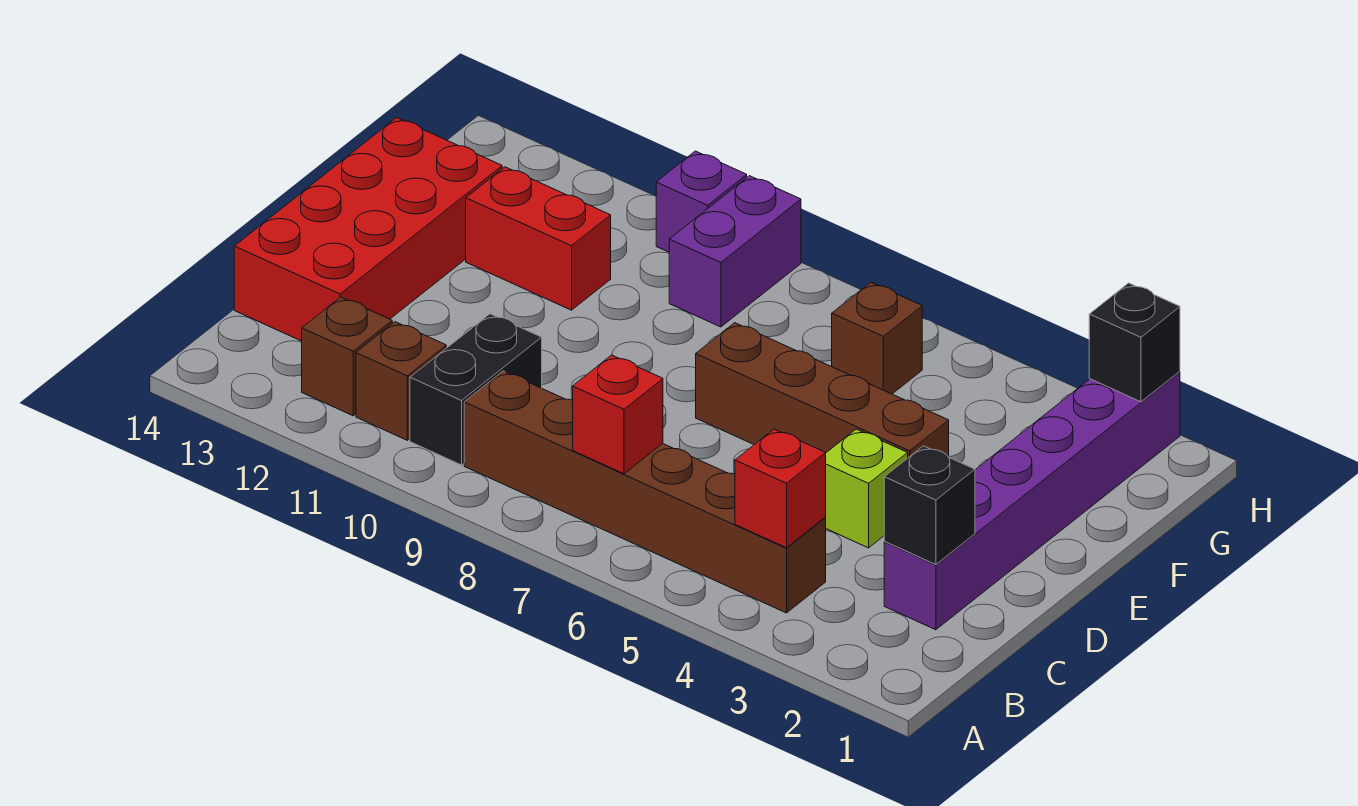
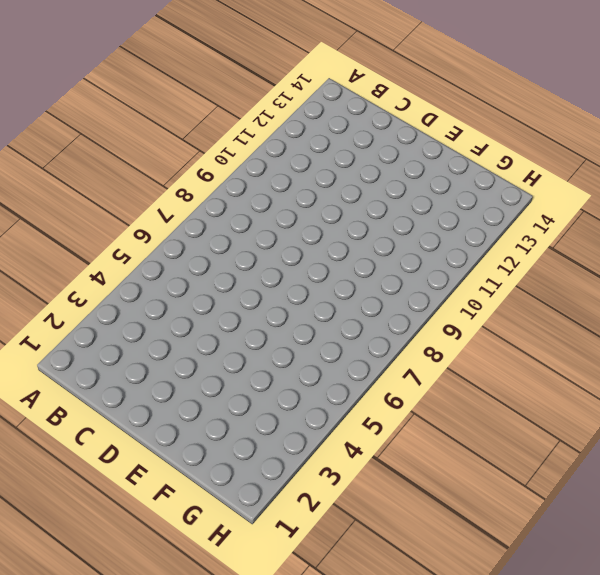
none -> brown 1x6 brick [464,371,826,613]
none -> black 1x2 brick [410,314,542,465]
none -> brown 1x1 brick [356,322,446,440]

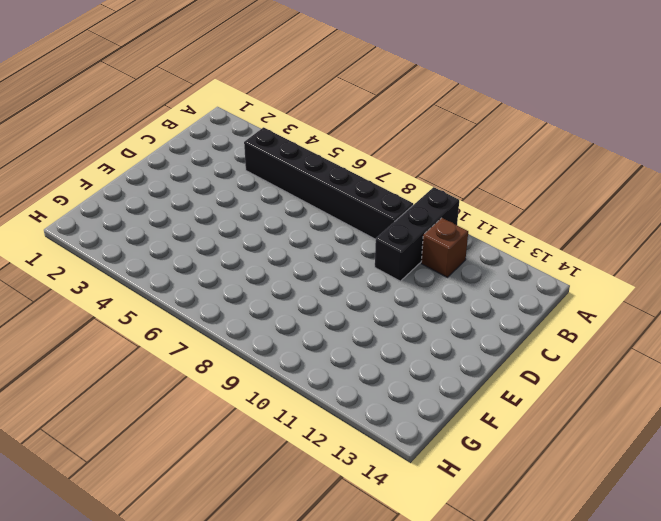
black 1x3 brick [375,187,459,281] -> black 1x2 brick [410,314,542,465]
black 1x6 brick [244,127,413,239] -> brown 1x6 brick [464,371,826,613]
none -> brown 1x1 brick [302,297,392,416]
none -> purple 1x6 brick [884,371,1180,630]
none -> red 2x4 brick [234,118,502,341]

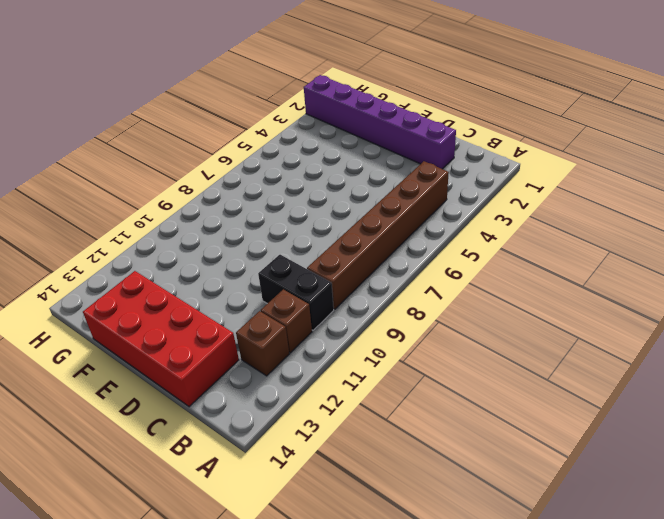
none -> lime 1x1 brick [825,429,908,548]
none -> brown 1x4 brick [696,323,949,458]
none -> red 1x2 brick [466,167,611,310]

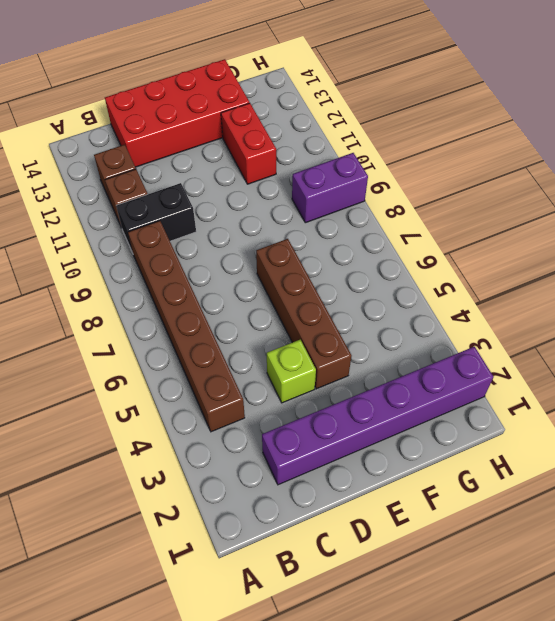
none -> brown 1x1 brick [832,282,922,394]
none -> purple 1x1 brick [656,151,747,252]
none -> red 1x1 brick [735,429,826,548]

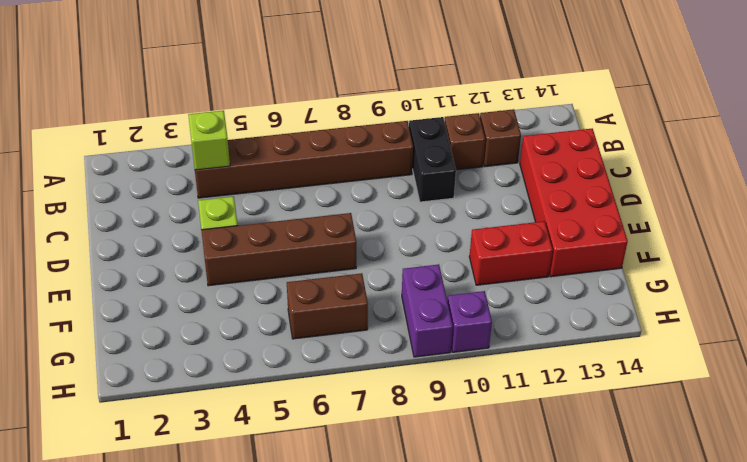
lime 1x1 brick [188,111,230,170] -> red 1x1 brick [735,429,826,548]
brown 1x2 brick [287,273,368,339] -> brown 1x1 brick [832,282,922,394]
none -> purple 1x6 brick [884,371,1180,630]
none -> red 1x1 brick [573,355,663,474]
none -> black 1x1 brick [884,446,975,565]

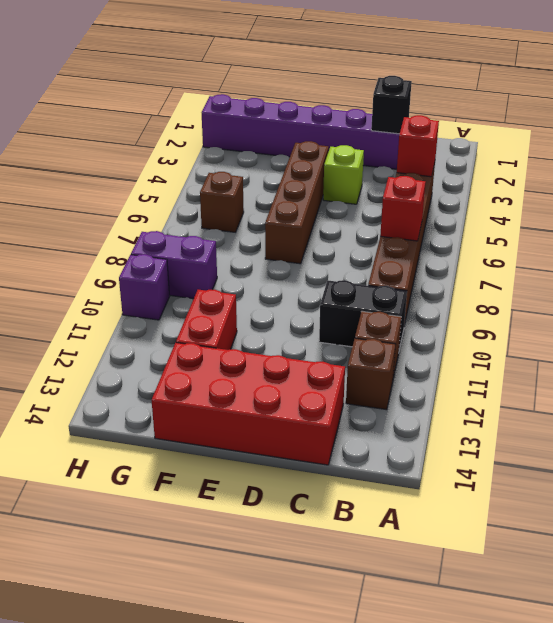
none -> black 1x1 brick [1089,283,1180,402]

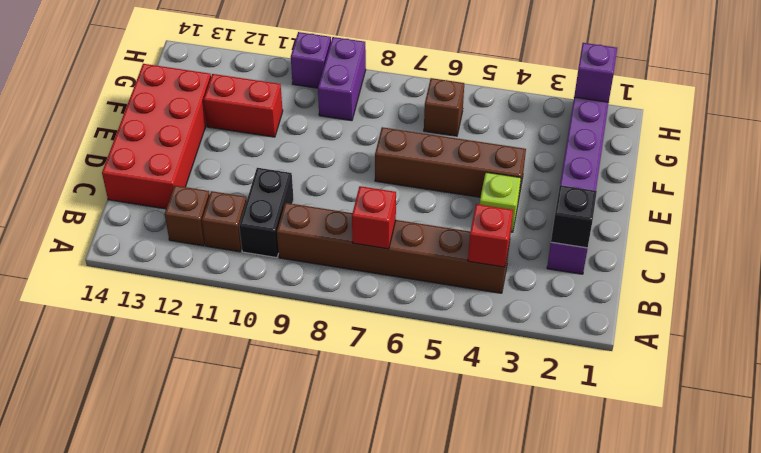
purple 1x1 brick [574,43,617,102] -> black 1x1 brick [1089,283,1180,402]

